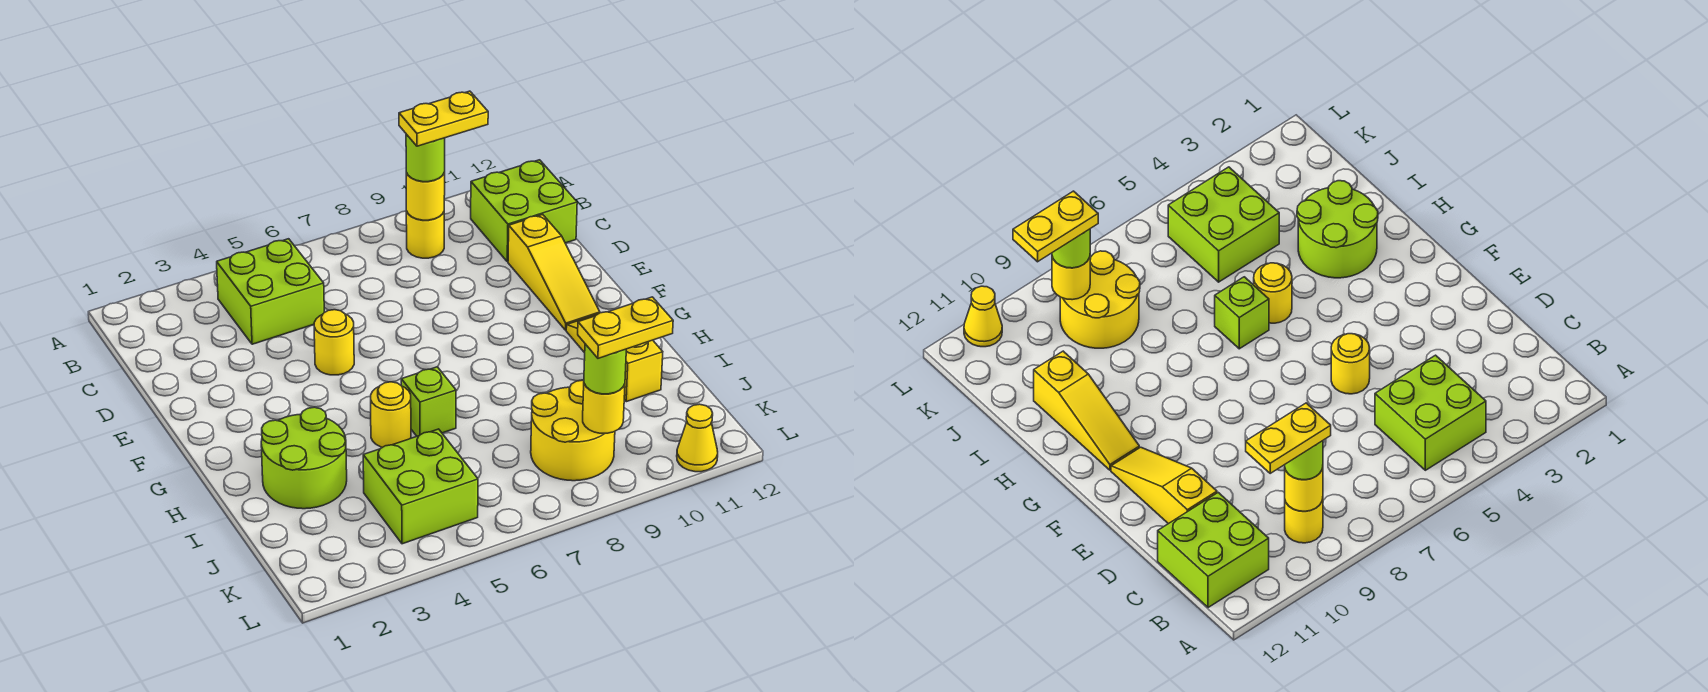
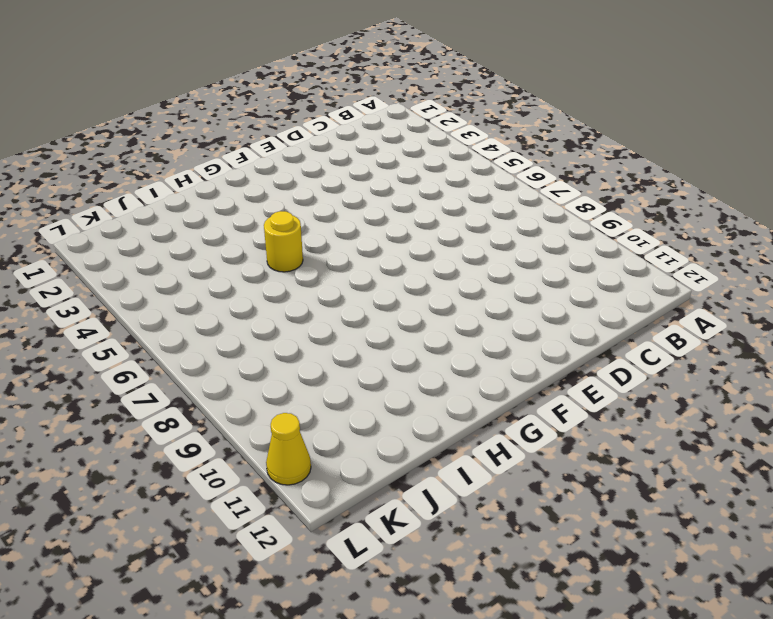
none -> lime 2x2 brick [217,239,324,344]
none -> yellow 1x1 round brick [406,211,444,258]
none -> lime 2x2 brick [471,160,577,262]

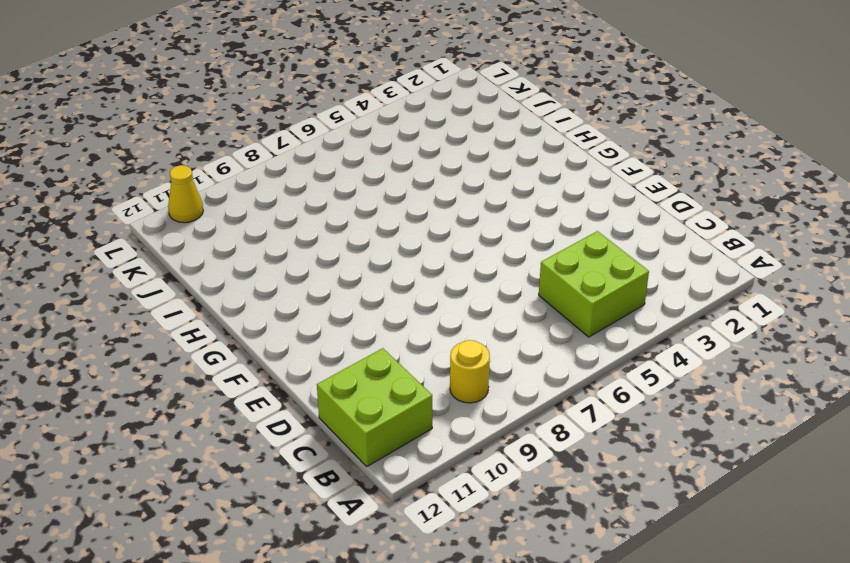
none -> yellow 1x3 slope [508,214,600,330]
none -> yellow 1x1 round brick [314,310,354,375]
none -> yellow 1x3 slope [566,315,663,402]

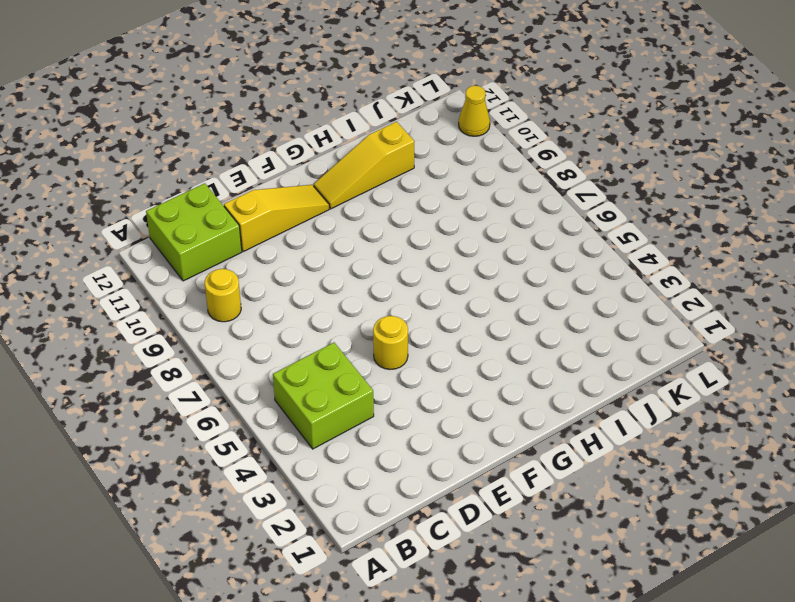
none -> lime 2x2 round brick [261,407,347,509]
none -> yellow 1x1 round brick [371,382,411,447]
none -> lime 1x1 brick [401,367,456,436]

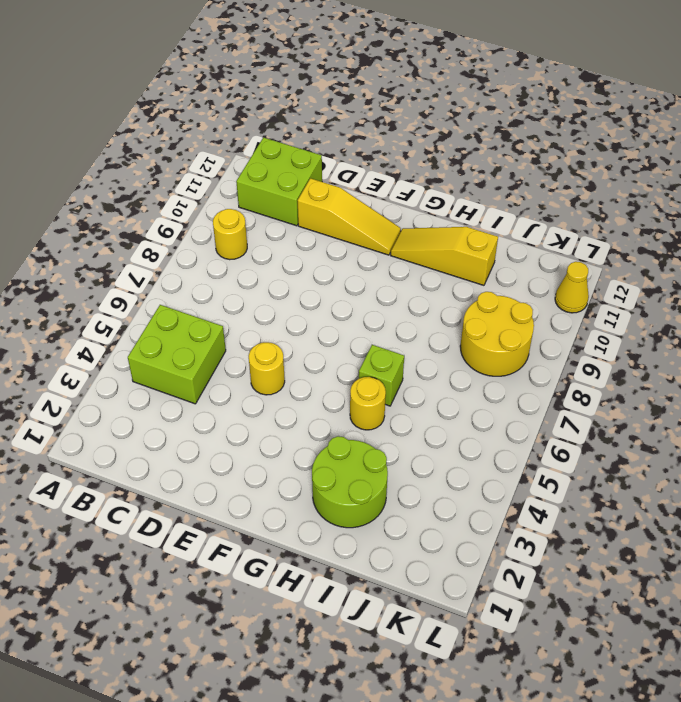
none -> lime 2x2 brick [363,429,478,544]
none -> yellow 1x1 round brick [406,173,445,220]
none -> yellow 1x1 round brick [583,384,625,433]

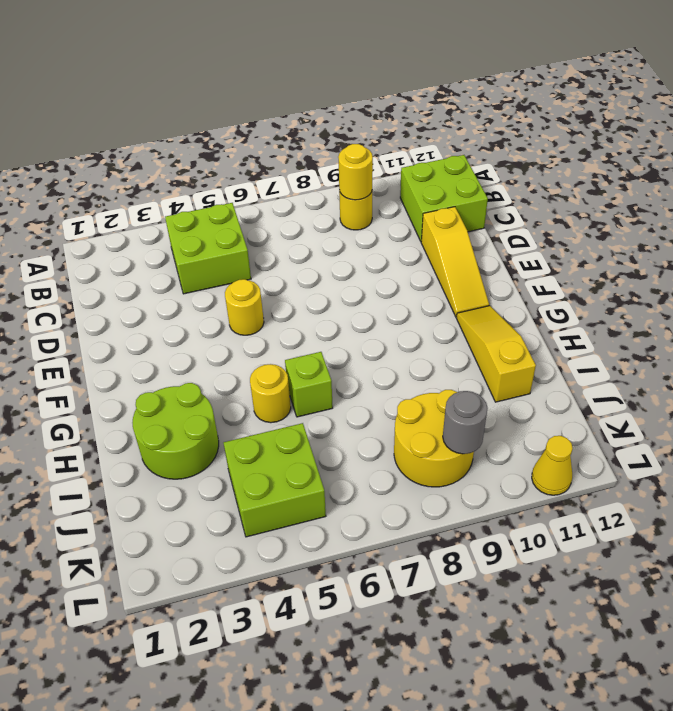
grey 1x1 round brick [443,391,488,454] -> yellow 1x1 round brick [583,384,625,433]
none -> lime 1x1 round brick [406,134,445,182]
none -> lime 1x1 round brick [584,344,626,394]
none -> yellow 1x2 plate [399,91,488,146]

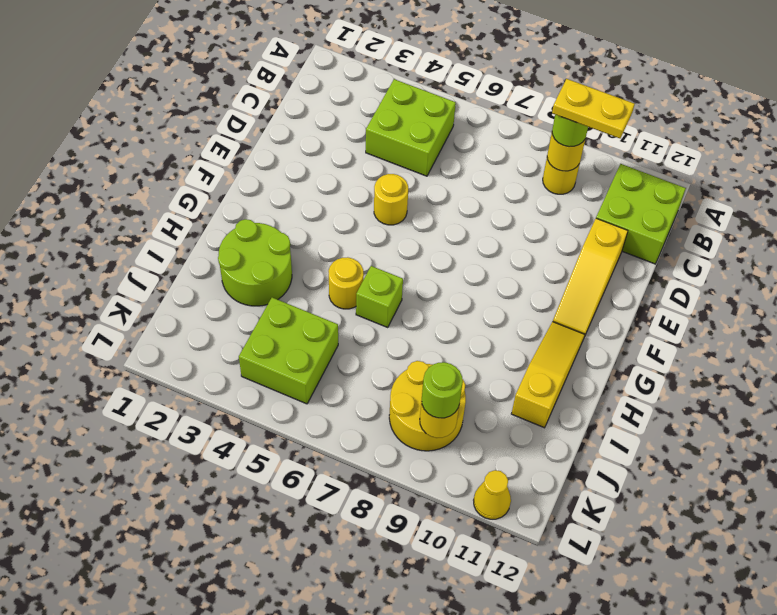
none -> yellow 1x2 plate [578,297,673,358]

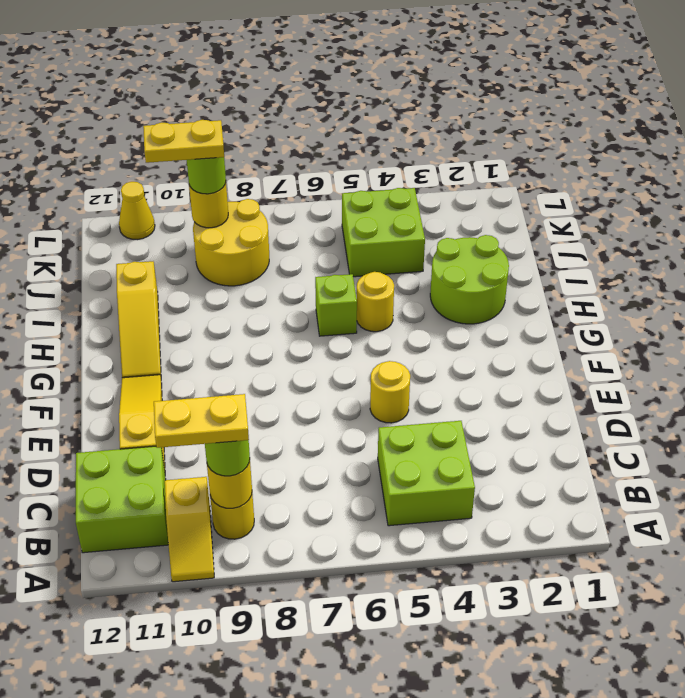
yellow 1x2 slope [165,477,214,582] -> none

